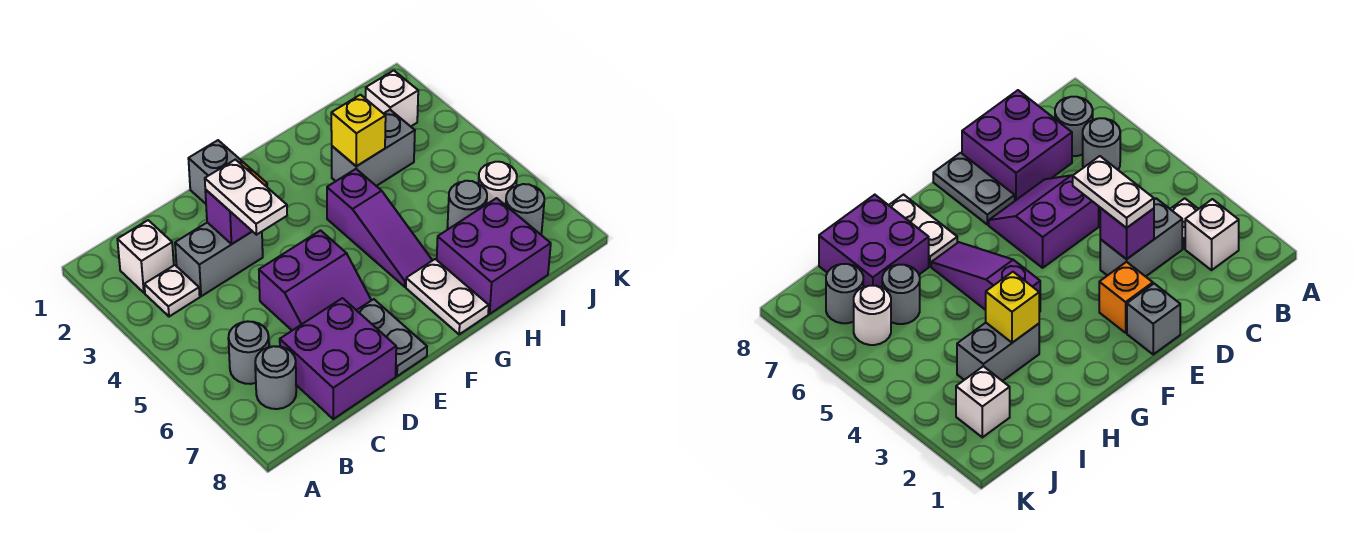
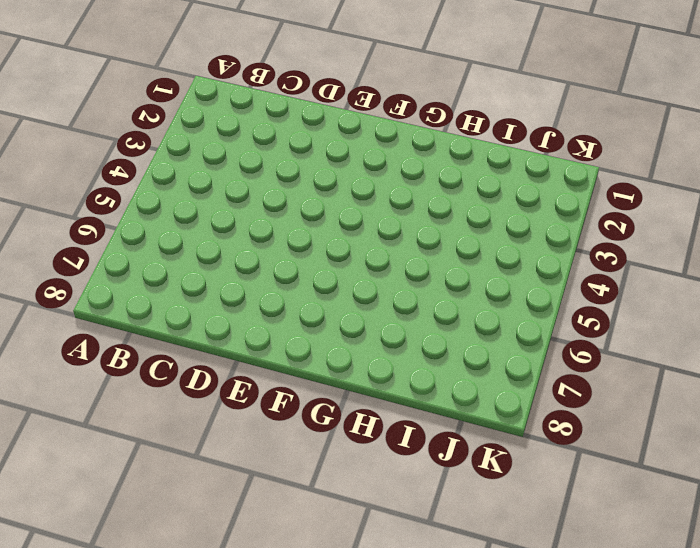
none -> white 1x1 brick [117,220,174,293]
none -> white 1x1 plate [144,265,200,317]
none -> grey 1x1 round brick [228,321,269,384]

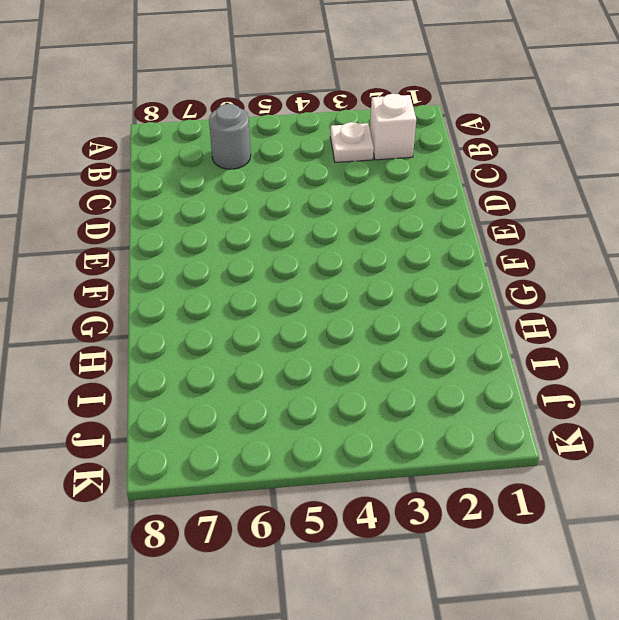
none -> grey 1x1 round brick [255,346,296,409]
none -> grey 1x2 brick [175,223,263,296]
none -> purple 2x2 brick [280,298,396,419]

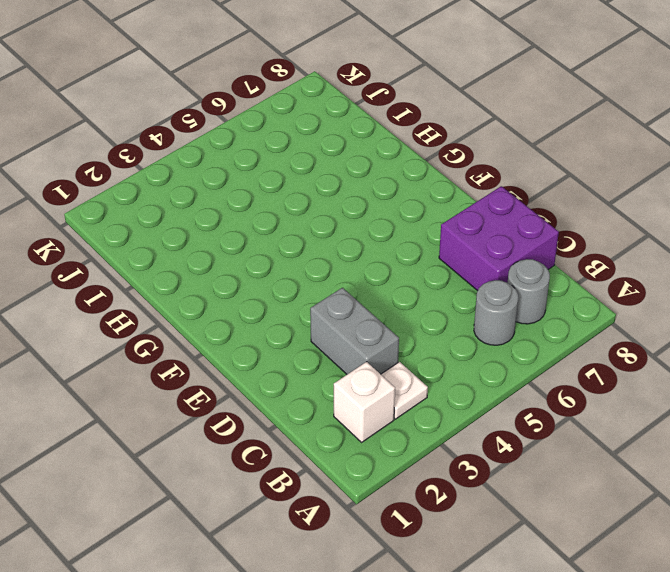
none -> purple 2x2 slope [259,231,371,330]
none -> grey 1x1 brick [188,140,242,204]
none -> orange 1x1 brick [1099,262,1153,333]

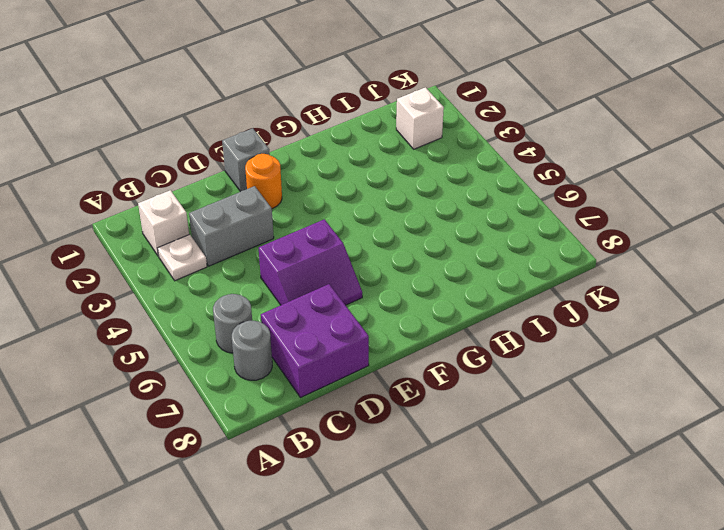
orange 1x1 round brick [245,154,282,209] -> orange 1x1 brick [1099,262,1153,333]
none -> grey 1x2 plate [357,299,427,376]
none -> purple 1x3 slope [327,169,433,287]
none -> white 1x2 plate [406,259,489,334]

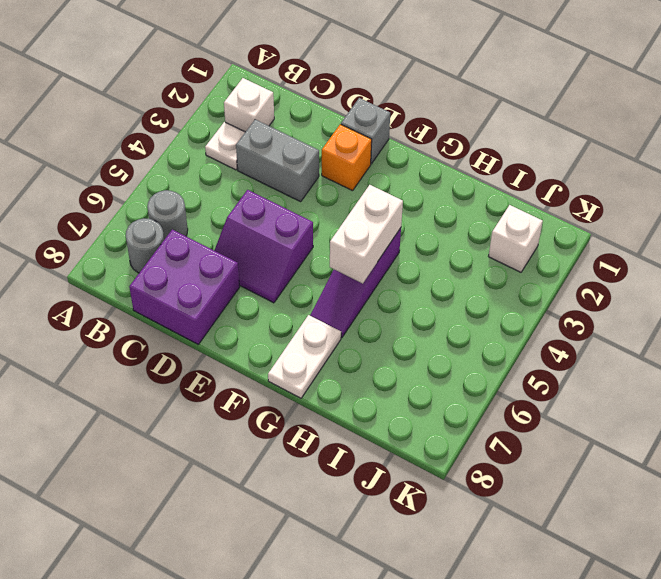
white 1x2 brick [330,185,403,284] -> none
none -> grey 1x2 plate [357,299,427,376]
none -> grey 1x2 brick [332,110,415,186]
none -> purple 2x2 brick [437,198,551,314]

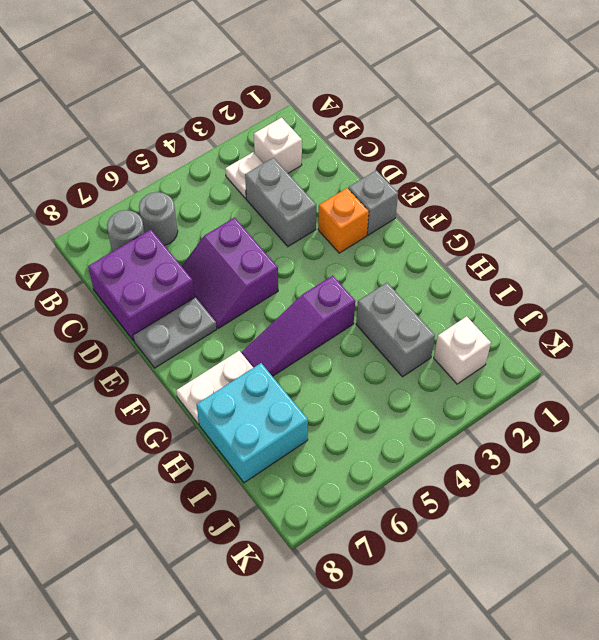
cyan 2x2 brick [197,363,308,483] -> purple 2x2 brick [437,198,551,314]
none -> grey 1x1 round brick [447,181,487,229]
none -> white 1x1 round brick [478,162,517,205]
none -> grey 1x1 round brick [506,184,544,234]

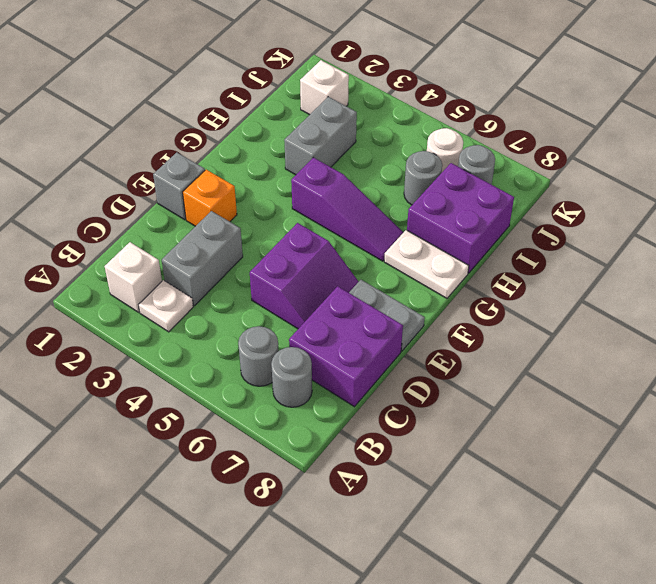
none -> purple 1x1 brick [205,190,252,244]
none -> yellow 1x1 brick [331,95,386,166]
none -> white 1x2 plate [205,160,287,235]

